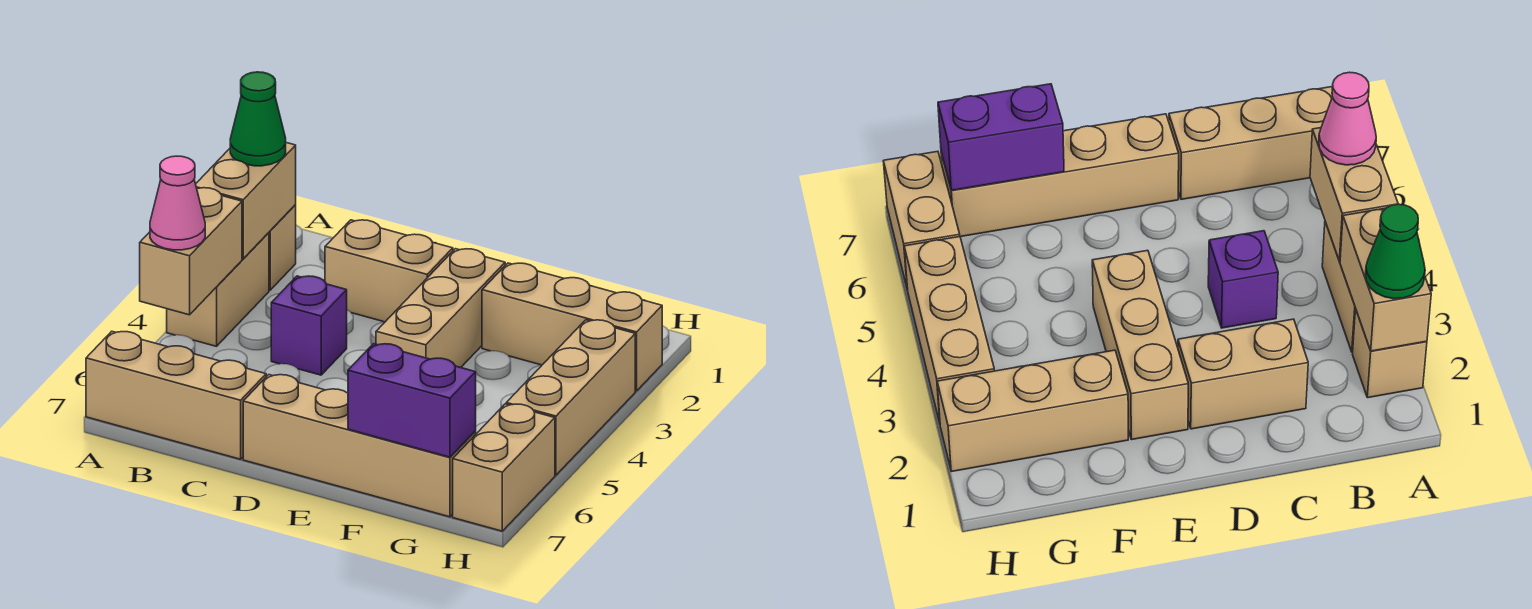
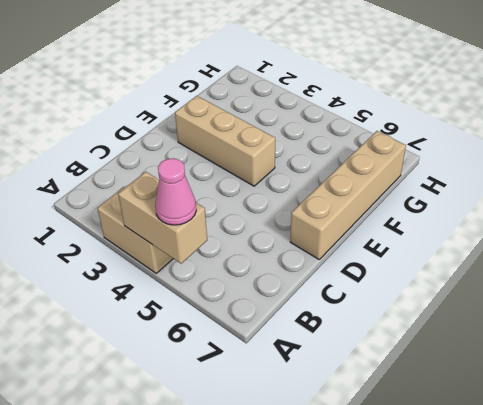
none -> tan 1x1 brick [269,205,296,290]
none -> tan 1x3 brick [86,331,266,459]
none -> tan 1x2 brick [325,220,453,322]

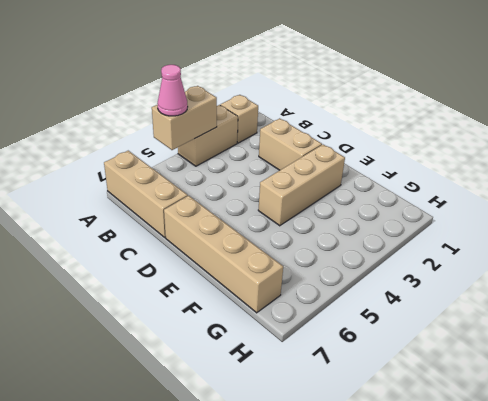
none -> purple 1x1 brick [271,276,347,375]
none -> tan 1x3 brick [482,263,662,391]
none -> tan 1x3 brick [506,320,635,475]

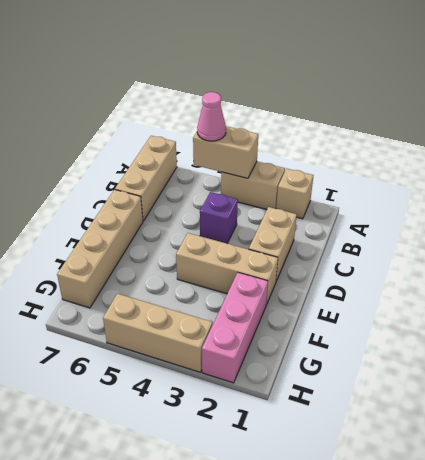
pink 1x3 brick [202,273,268,383] -> tan 1x3 brick [482,263,662,391]
none -> tan 1x2 brick [453,404,555,531]
none -> tan 1x2 brick [196,143,296,259]
none -> purple 1x2 brick [348,344,476,457]

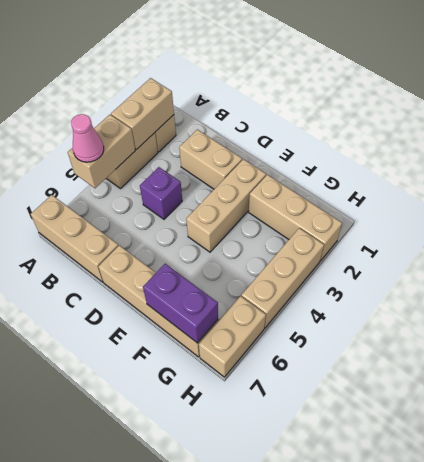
none -> green 1x1 cone [230,72,286,166]

